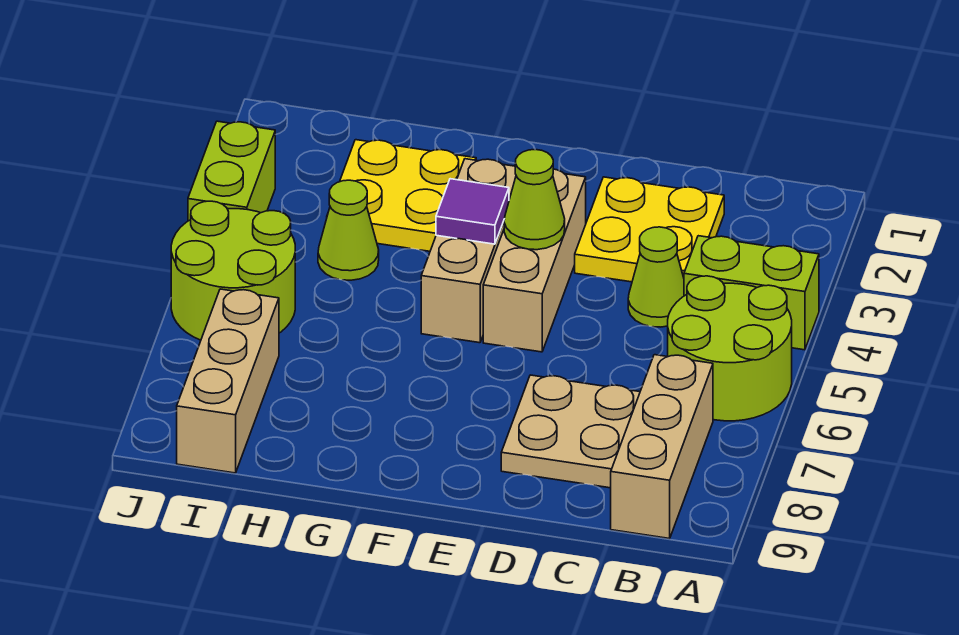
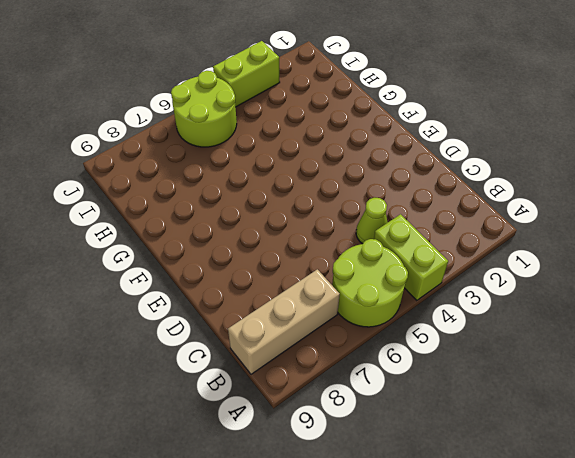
none -> yellow 2x2 plate [575,177,724,282]
none -> tan 2x2 plate [501,375,640,488]
none -> tan 1x3 brick [483,169,586,352]

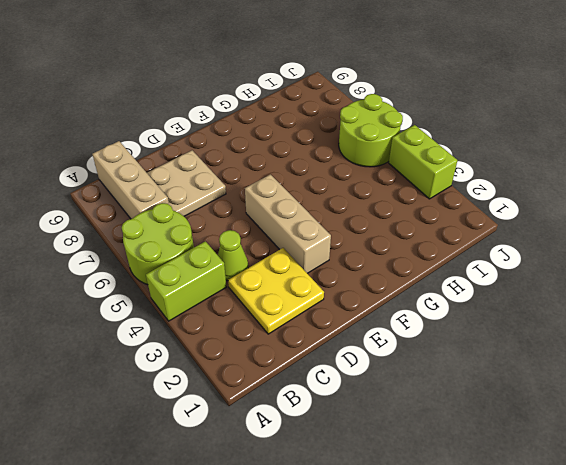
none -> tan 1x3 brick [421,159,516,343]
none -> yellow 2x2 plate [340,140,476,251]
none -> lime 1x1 cone [318,180,379,280]

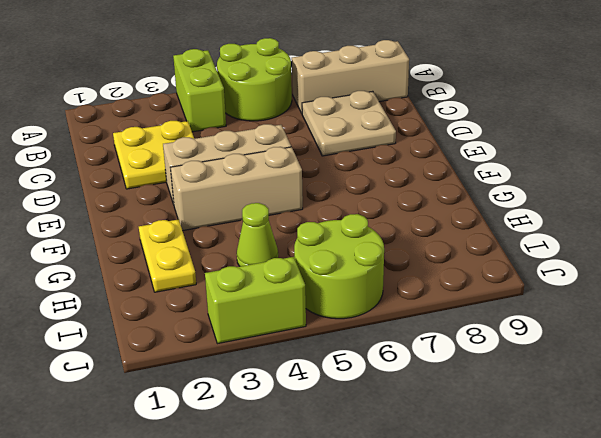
yellow 1x2 plate [139,219,196,292] -> yellow 2x2 plate [340,140,476,251]
none -> lime 1x1 cone [628,227,684,327]
none -> tan 1x3 brick [177,289,279,473]
none -> lime 1x1 cone [504,150,565,250]

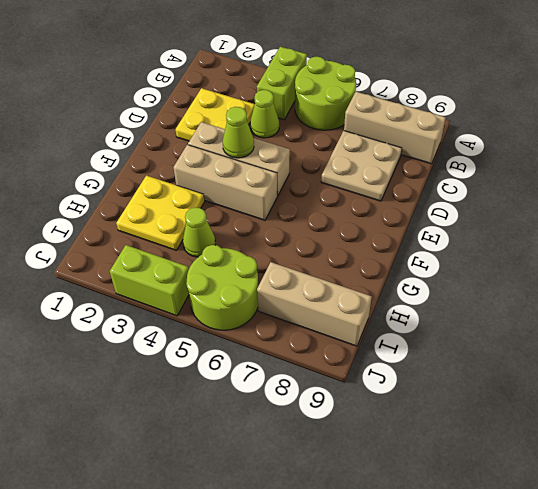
none -> purple 1x1 tile [436,179,509,244]

